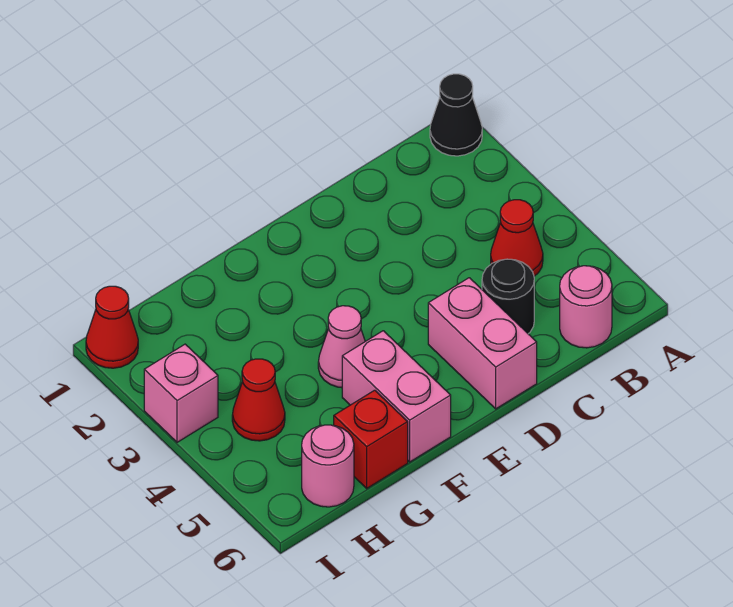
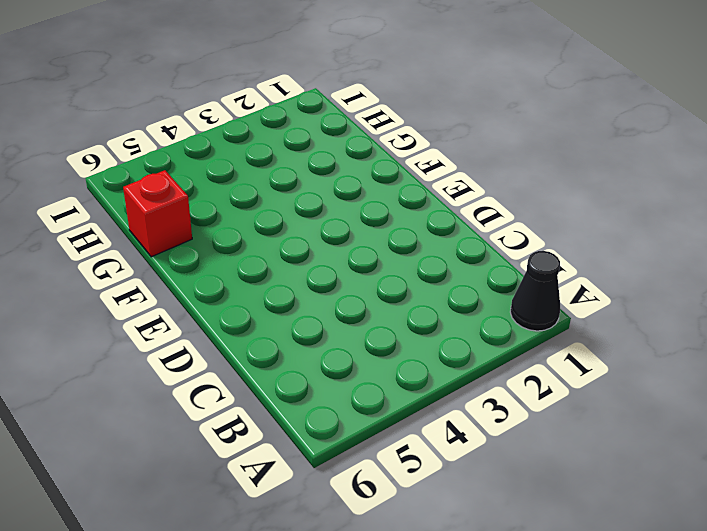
none -> red 1x1 cone [491,200,543,276]
none -> pink 1x1 round brick [560,266,612,348]
none -> black 1x1 round brick [482,259,534,334]

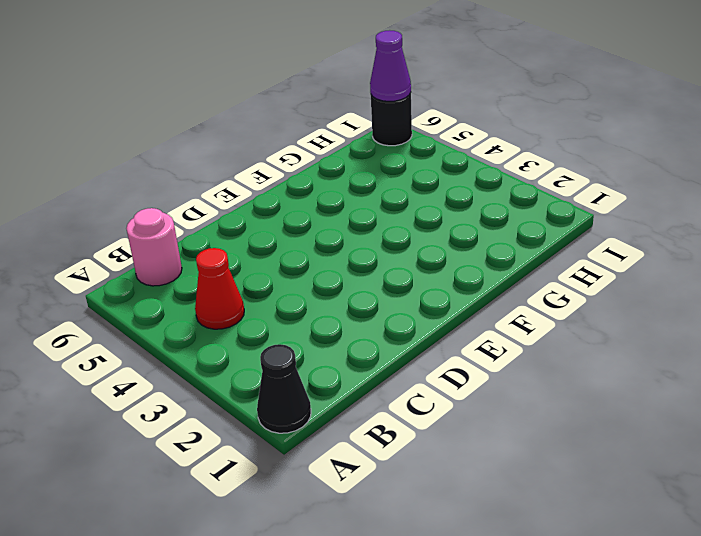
black 1x1 round brick [371,93,412,146] -> black 1x1 round brick moved to [482,259,534,334]
purple 1x1 cone [370,30,411,101] -> none
none -> pink 1x2 brick [428,278,537,409]
none -> pink 1x1 cone [318,306,365,388]
none -> pink 1x2 brick [342,331,451,462]

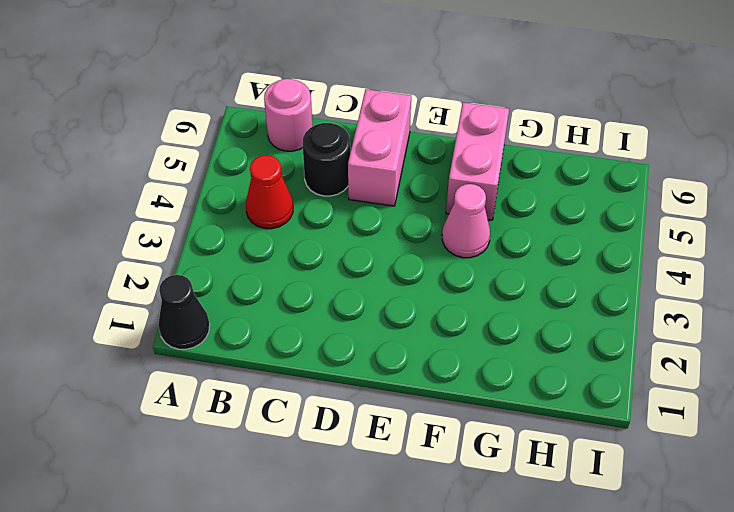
none -> red 1x1 brick [334,390,408,488]
none -> red 1x1 cone [232,359,285,441]
none -> pink 1x1 round brick [302,425,354,507]

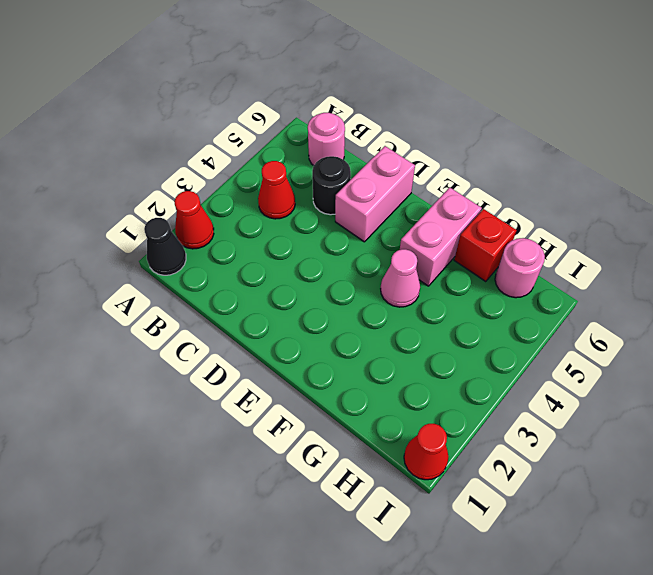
red 1x1 cone [174,191,214,249] -> red 1x1 cone moved to [232,359,285,441]
none -> pink 1x1 brick [144,344,218,442]

